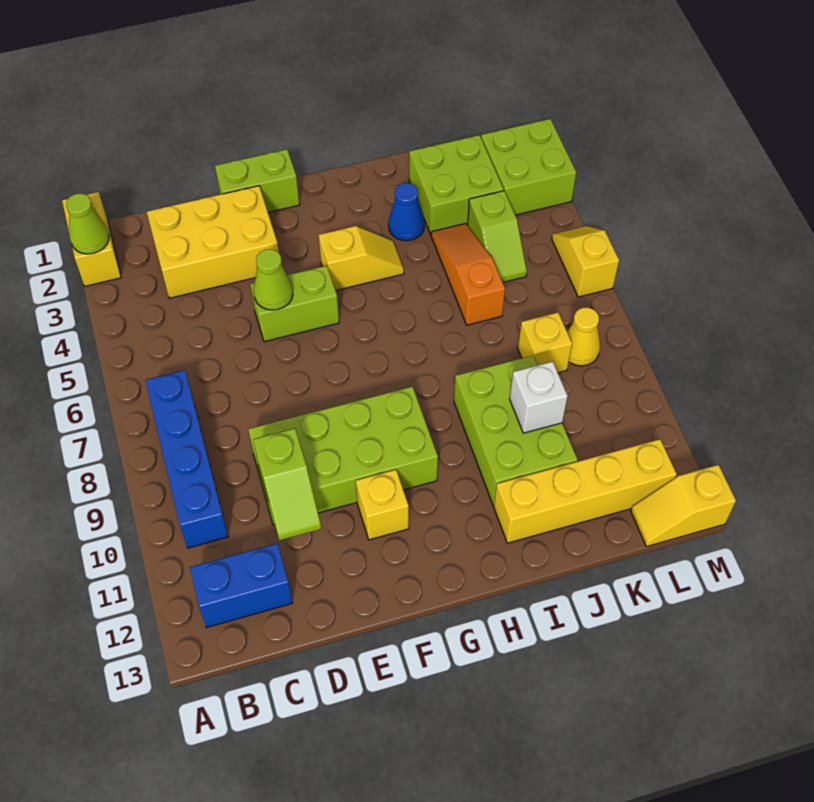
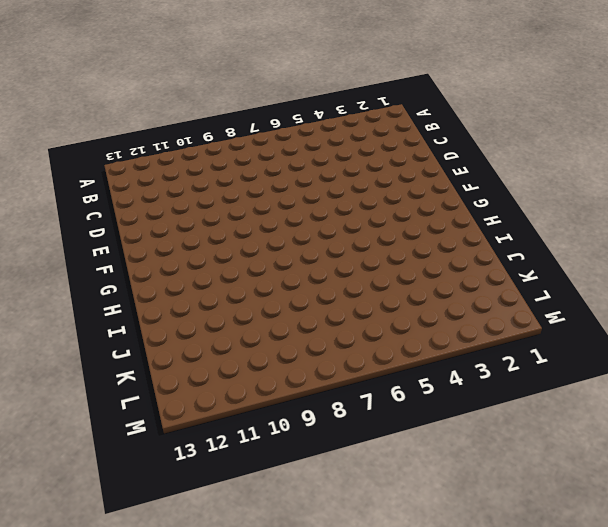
none -> yellow 1x2 brick [62,192,121,286]
none -> blue 1x4 brick [146,370,228,548]
none -> blue 1x2 brick [190,543,292,627]

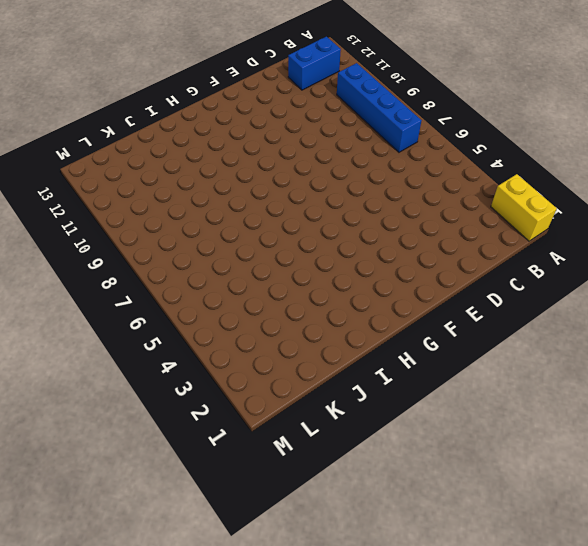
none -> yellow 2x3 brick [147,186,279,298]
none -> lime 2x4 brick [248,387,438,525]
none -> lime 1x2 brick [215,149,300,212]

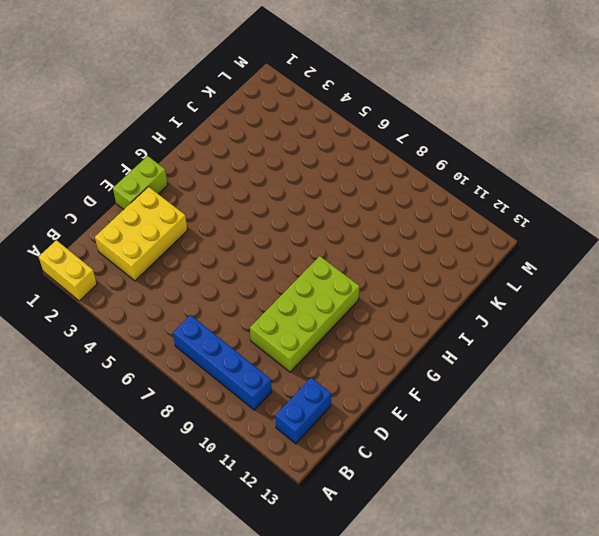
none -> lime 1x2 brick [250,266,339,342]
none -> yellow 1x1 brick [356,470,409,540]
none -> yellow 1x2 slope [319,226,404,290]

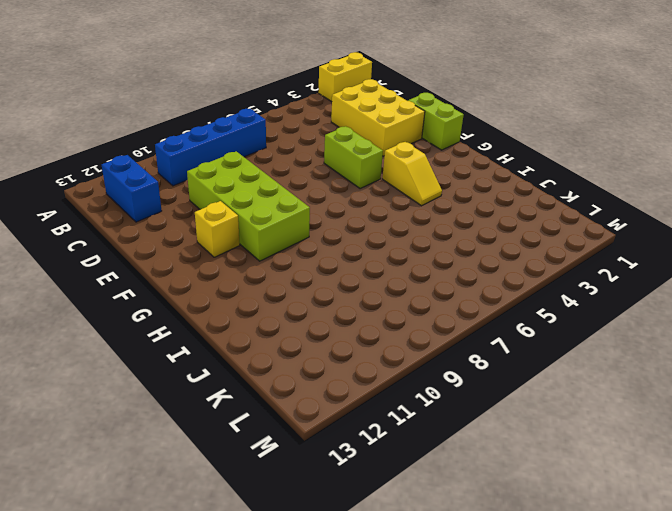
none -> blue 1x1 cone [388,183,425,241]
none -> lime 2x3 brick [454,356,578,506]
none -> yellow 1x4 brick [494,439,677,543]

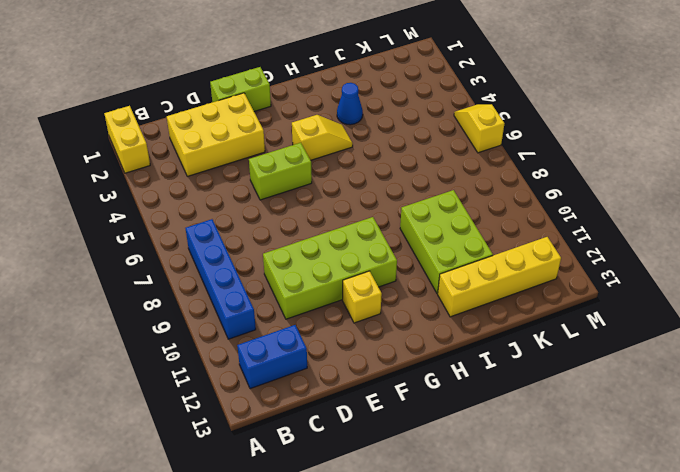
none -> lime 2x2 brick [409,135,504,235]
none -> orange 1x3 slope [431,223,505,325]
none -> lime 1x2 slope [468,191,527,282]

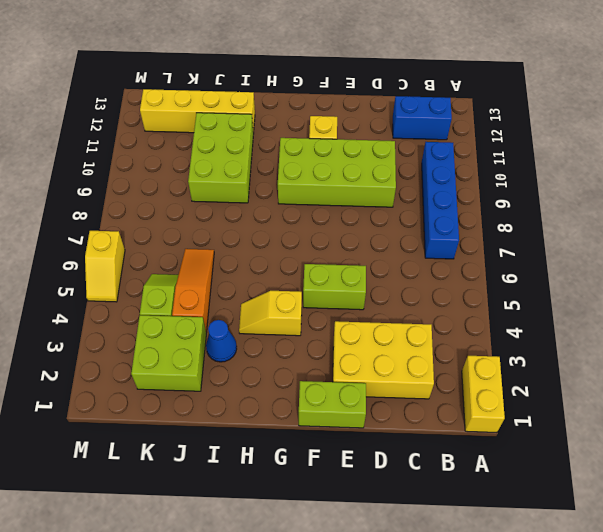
orange 1x3 slope [172,249,214,332] -> orange 1x3 slope turned to [431,223,505,325]
none -> yellow 1x1 brick [518,313,572,373]
none -> lime 2x2 brick [481,119,576,215]
none -> yellow 1x1 cone [567,308,600,366]

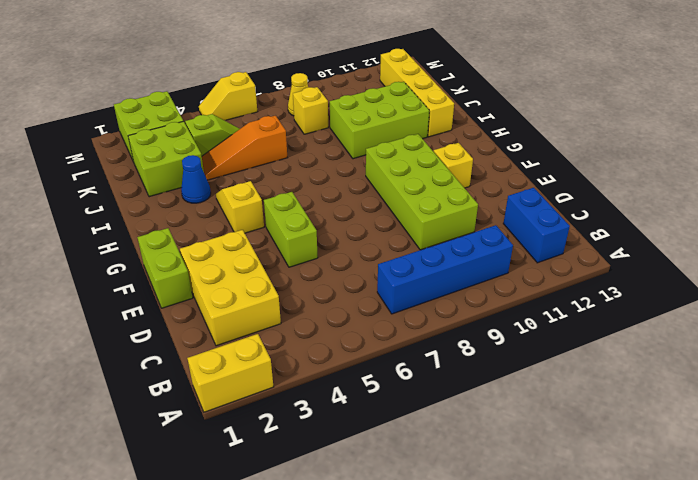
none -> yellow 1x2 slope [631,465,736,546]
none -> lime 1x1 cone [66,194,109,254]
none -> lime 1x2 slope [253,428,321,540]

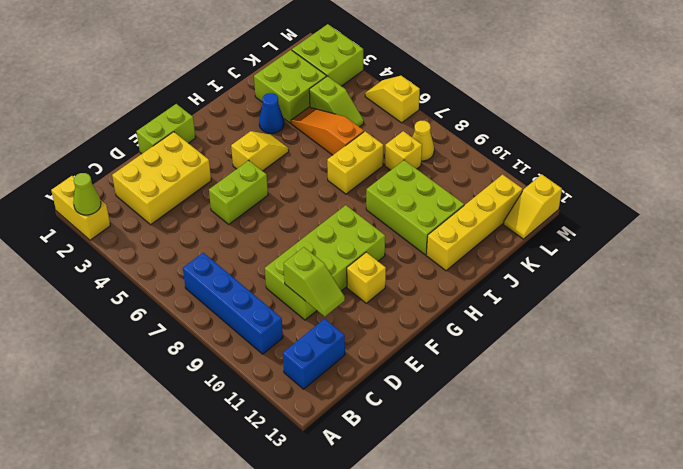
yellow 1x2 brick [327,131,383,194] -> none
none -> lime 1x1 cone [254,249,293,310]
none -> white 1x1 brick [510,362,568,433]

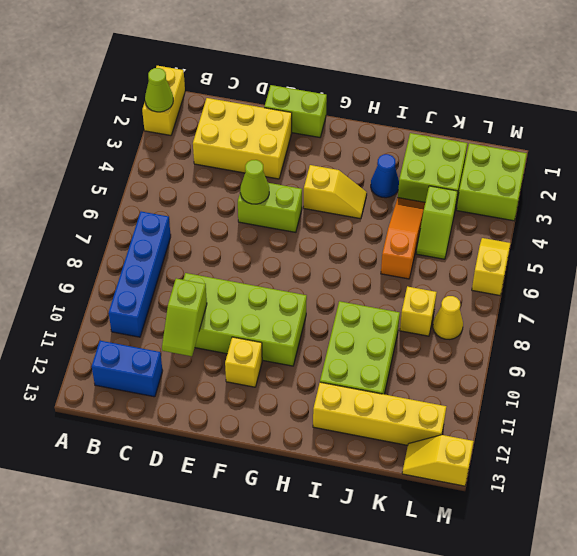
none -> white 1x1 brick [510,362,568,433]

